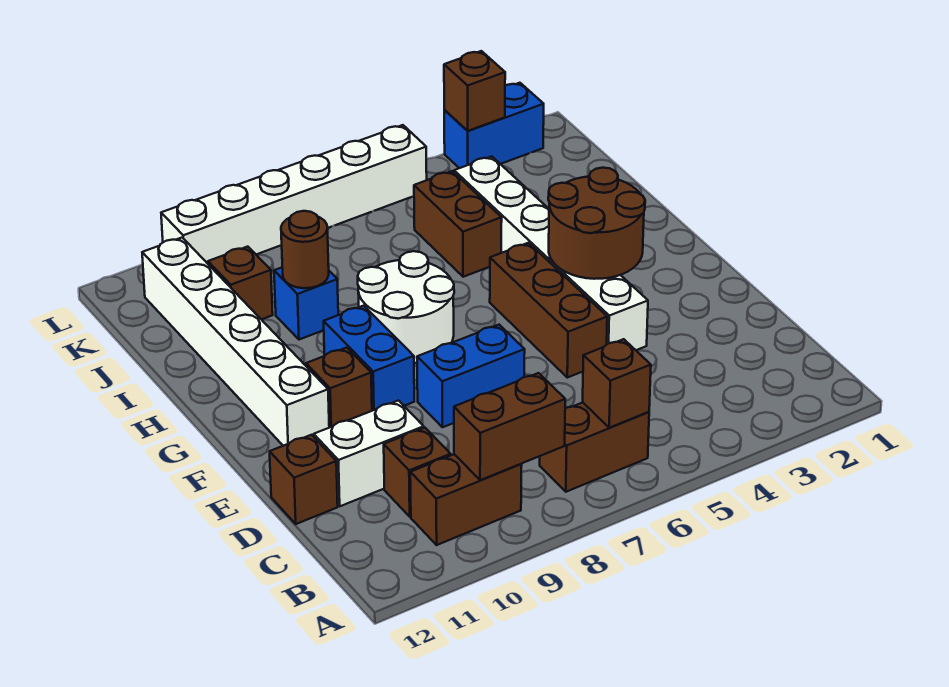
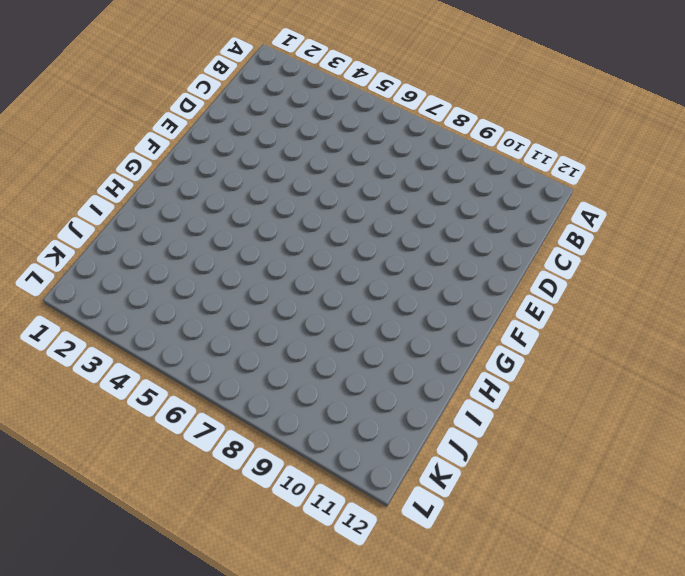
none -> brown 1x2 brick [540,403,649,492]
none -> brown 1x2 brick [410,454,522,545]
none -> brown 1x1 brick [384,428,451,517]

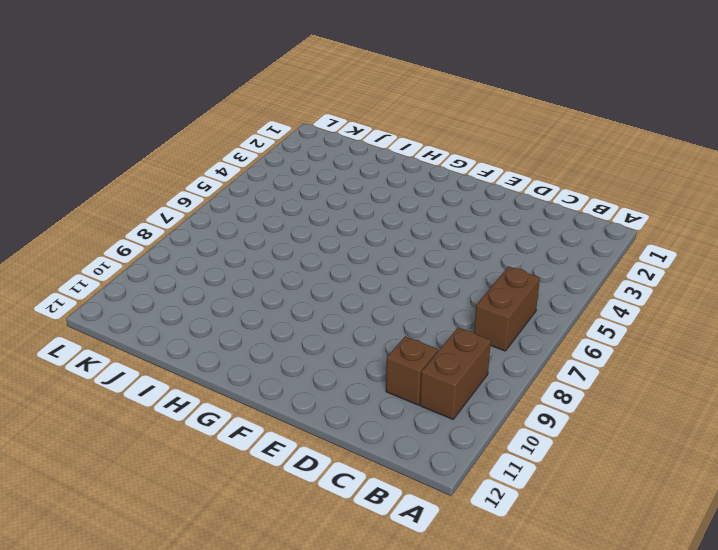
none -> white 1x2 brick [314,401,424,506]
none -> brown 1x1 brick [270,435,338,524]
none -> white 1x6 brick [454,156,648,350]

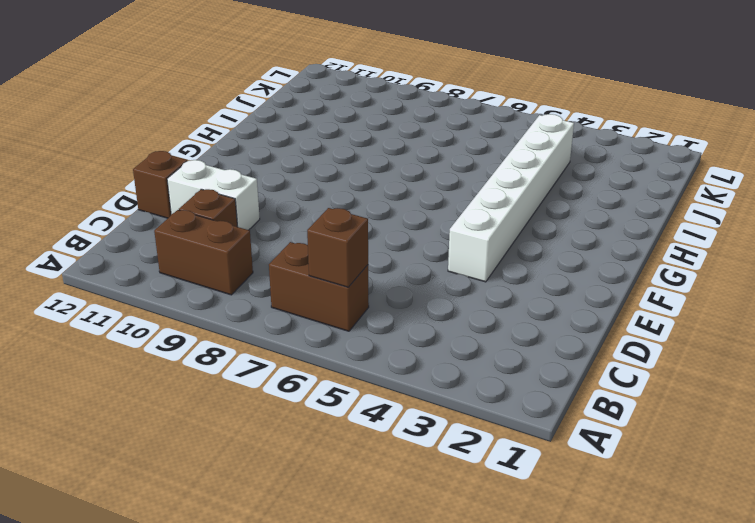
none -> brown 1x3 brick [490,243,607,378]
none -> blue 1x2 brick [417,325,525,427]
none -> blue 1x2 brick [323,306,414,411]

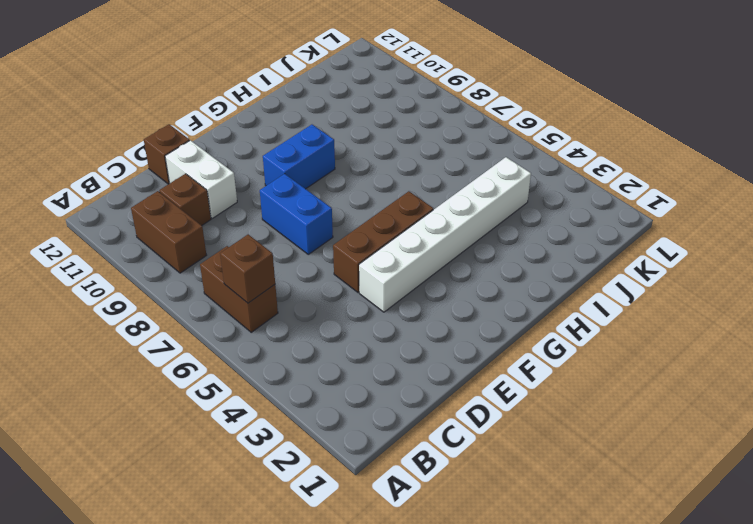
none -> brown 1x1 brick [306,348,372,427]
none -> white 1x6 brick [142,238,329,446]
none -> white 2x2 round brick [358,251,454,363]

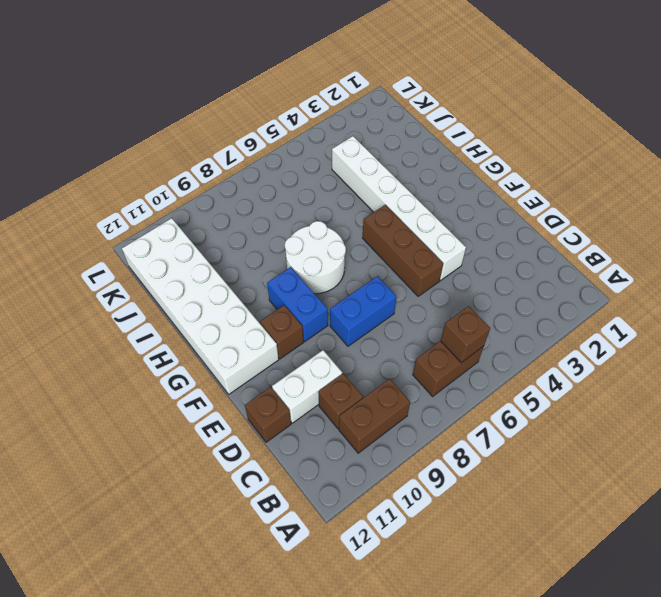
white 2x6 brick [122,218,279,394] -> white 1x6 brick [142,238,329,446]
none -> brown 1x2 brick [414,171,502,277]
none -> blue 1x1 brick [274,268,338,340]
none -> brown 1x1 brick [208,247,273,320]

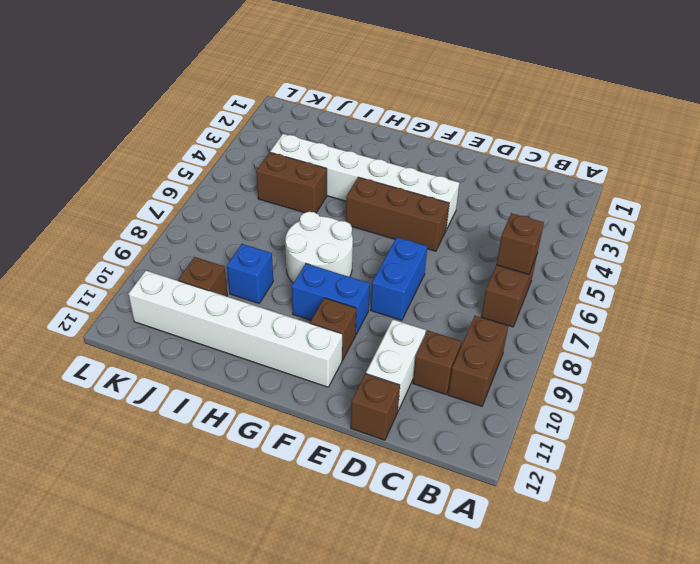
none -> blue 1x2 brick [444,83,544,168]
none -> white 1x6 brick [161,125,427,264]
none -> brown 1x2 brick [454,373,565,480]

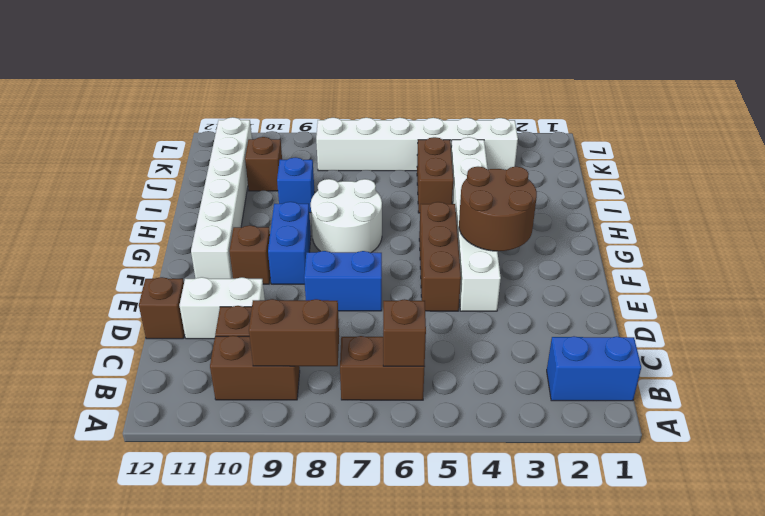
blue 1x2 brick [547,336,641,401] -> blue 1x2 brick moved to [444,83,544,168]
white 1x6 brick [316,118,518,171] -> white 1x6 brick moved to [161,125,427,264]
none -> brown 1x1 round brick [281,211,329,288]
none -> brown 1x1 brick [444,51,505,131]

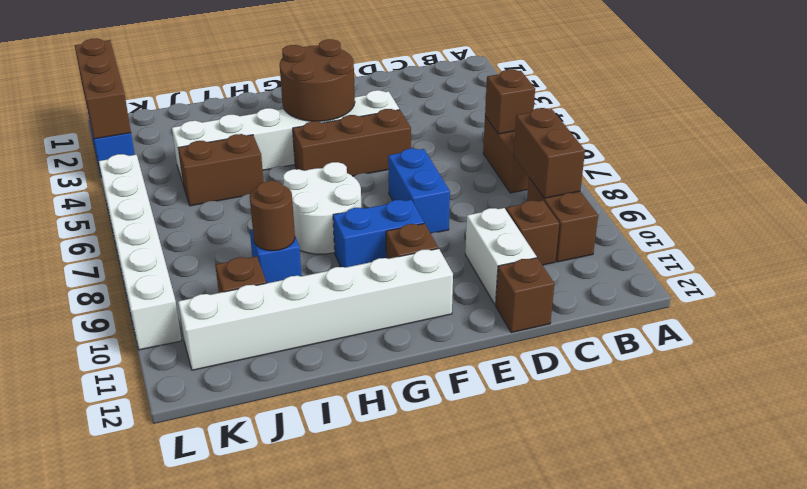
brown 1x3 brick [75,38,131,139] -> brown 1x1 brick [444,51,505,131]

